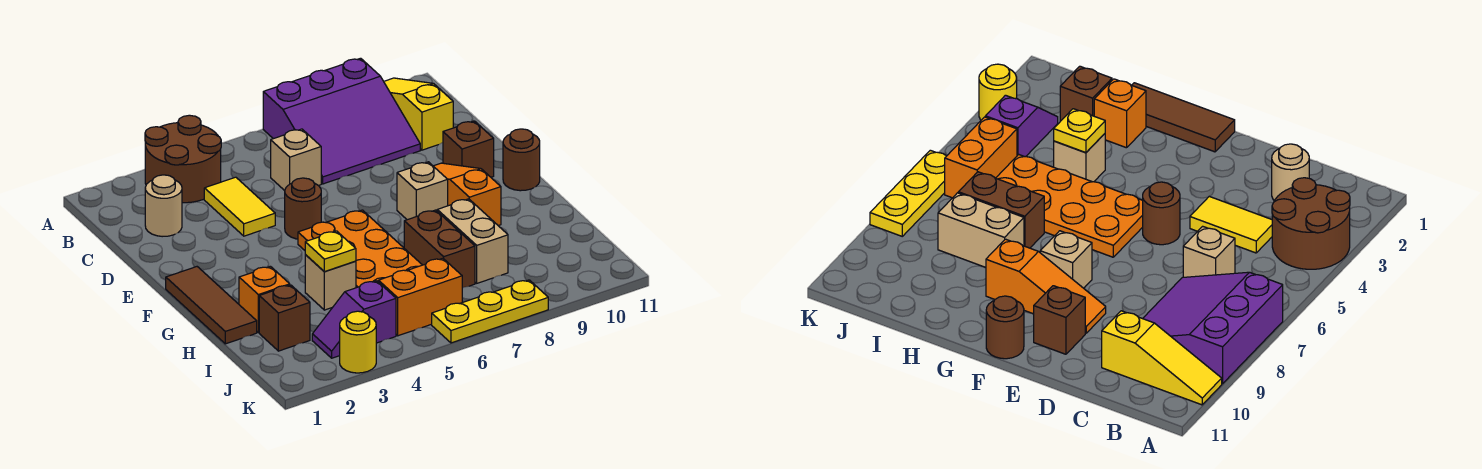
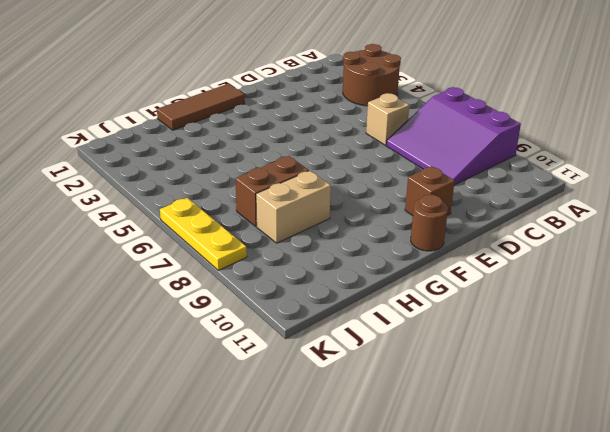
none -> yellow 1x3 slope [384,78,453,150]
none -> tan 1x1 round brick [145,175,182,237]
none -> yellow 1x2 tile [204,177,275,236]

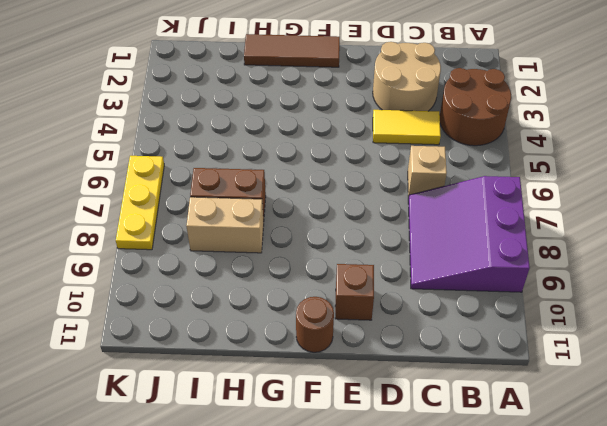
tan 2x2 round brick [373,42,441,111] -> tan 1x1 round brick [145,175,182,237]
none -> yellow 1x3 slope [384,78,453,150]
none -> brown 1x1 round brick [285,178,321,239]
none -> orange 1x3 slope [434,163,501,226]

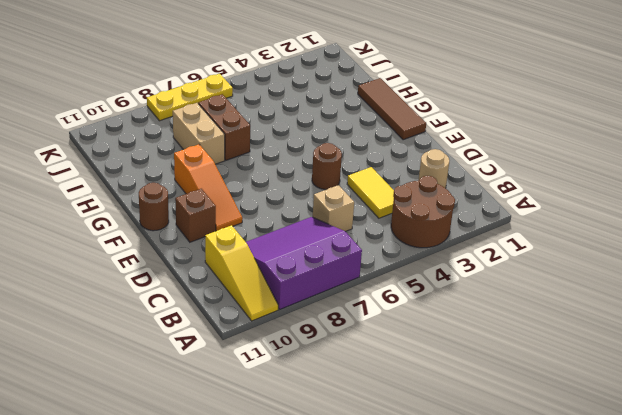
none -> orange 2x4 plate [298,210,422,288]
none -> tan 1x1 brick [397,162,448,220]
none -> orange 1x1 brick [239,266,290,333]

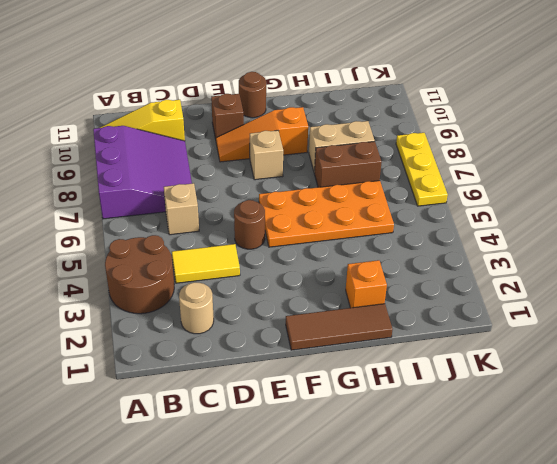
none -> tan 1x1 brick [305,255,356,310]
none -> brown 1x1 brick [259,285,310,351]
none -> purple 1x2 slope [312,281,396,358]

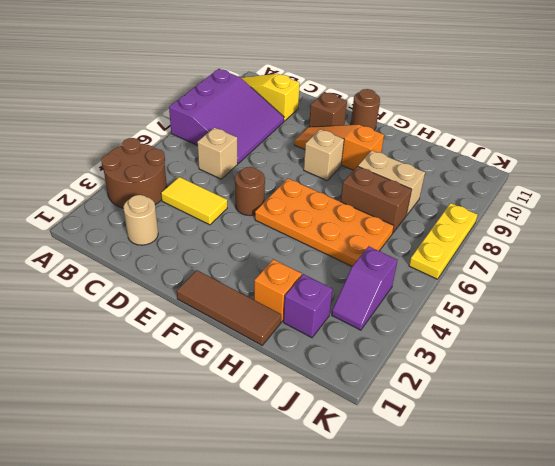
purple 1x1 brick [283,274,333,338] -> brown 1x1 brick [259,285,310,351]
none -> tan 1x1 brick [305,255,356,310]
none -> orange 1x2 brick [379,258,462,336]
none -> yellow 1x1 round brick [340,311,376,373]

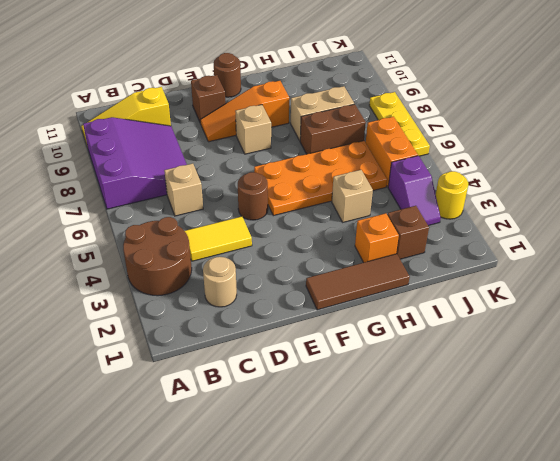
none -> yellow 1x1 plate [305,231,356,272]

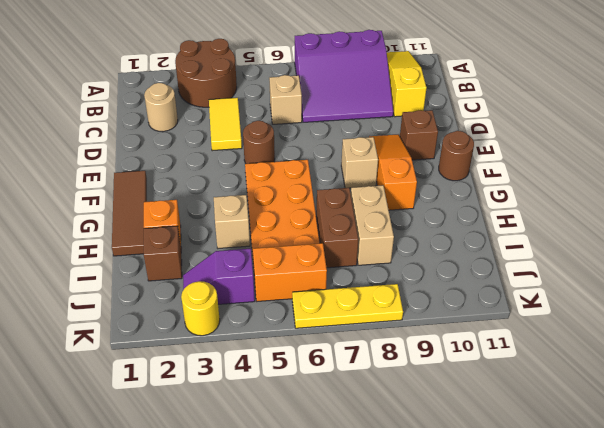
none -> yellow 1x1 plate [305,231,356,272]

